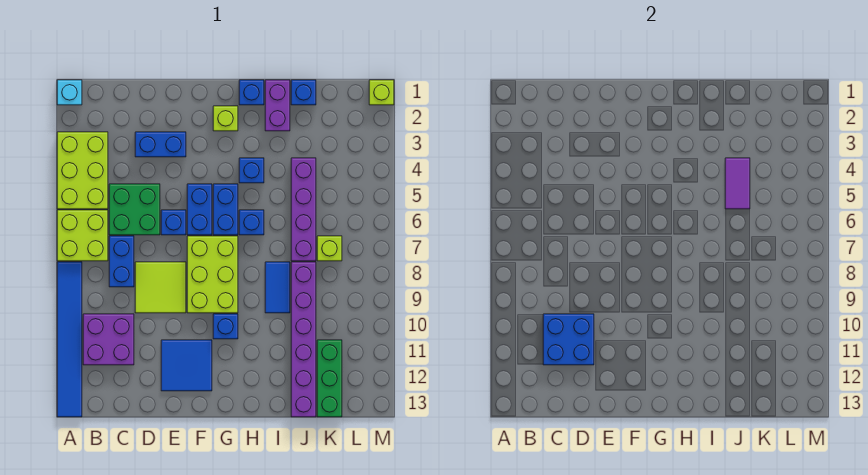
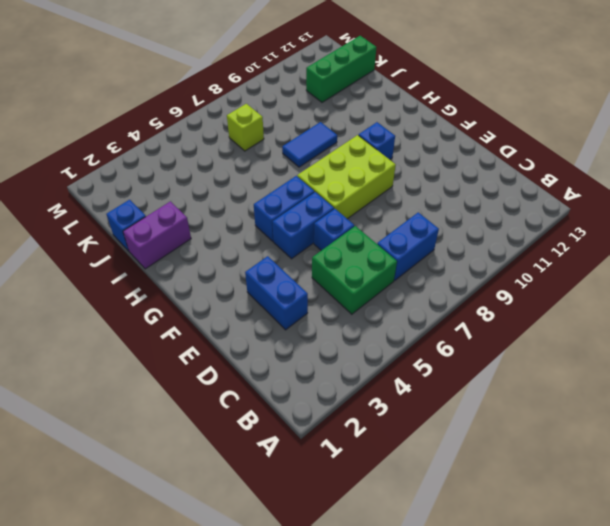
none -> cyan 1x1 brick [57,80,82,105]
none -> lime 2x3 brick [57,132,108,209]
none -> lime 2x2 brick [57,210,108,261]

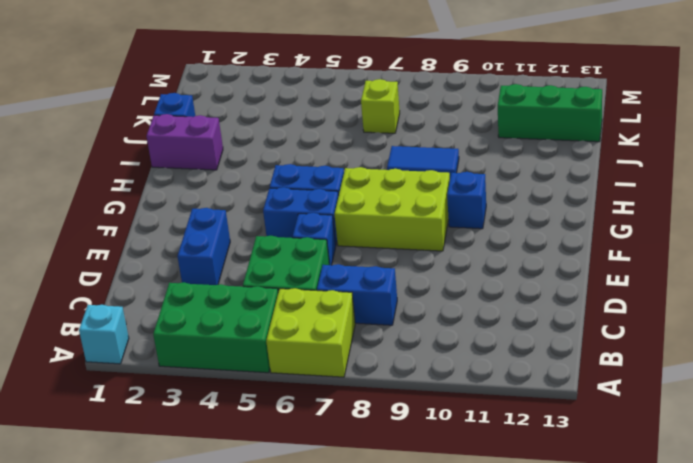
green 2x3 brick [153,282,278,373] -> lime 2x3 brick [57,132,108,209]
none -> blue 1x6 tile [57,262,82,417]
none -> purple 2x2 brick [83,314,134,365]
none -> lime 2x2 tile [135,262,186,313]

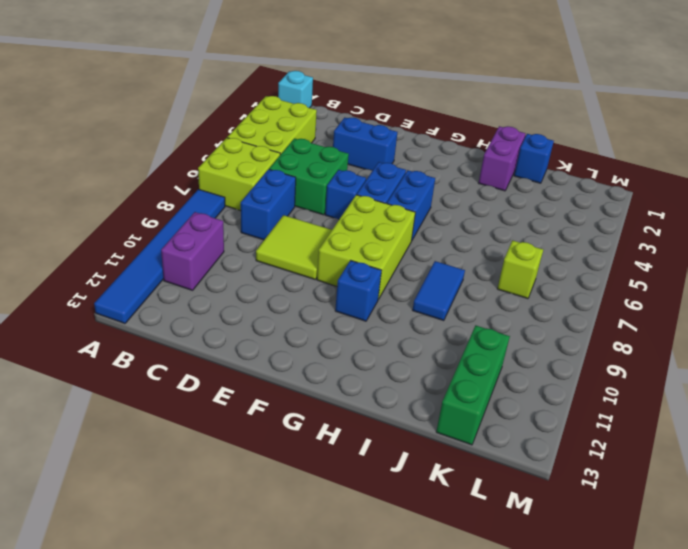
purple 1x2 brick [161,212,224,290] -> purple 2x2 brick [83,314,134,365]
none -> blue 2x2 tile [161,340,212,391]
none -> lime 1x1 brick [213,106,238,131]
none -> blue 1x1 brick [239,80,264,105]

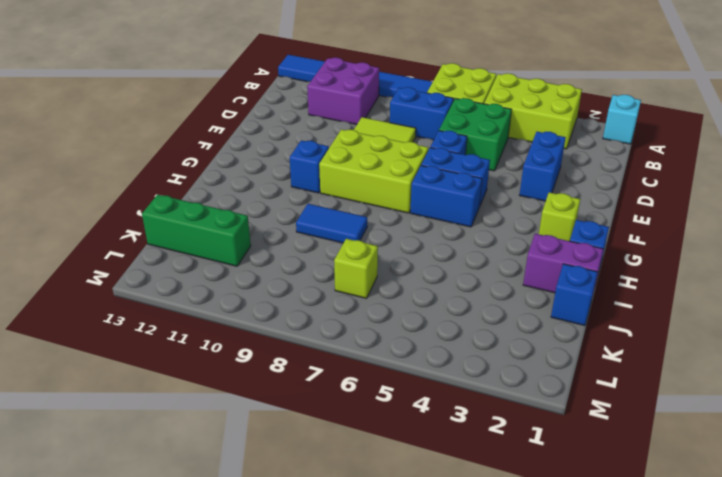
none -> blue 2x2 tile [161,340,212,391]
none -> blue 1x1 brick [239,158,264,183]
none -> blue 1x1 brick [239,210,264,235]

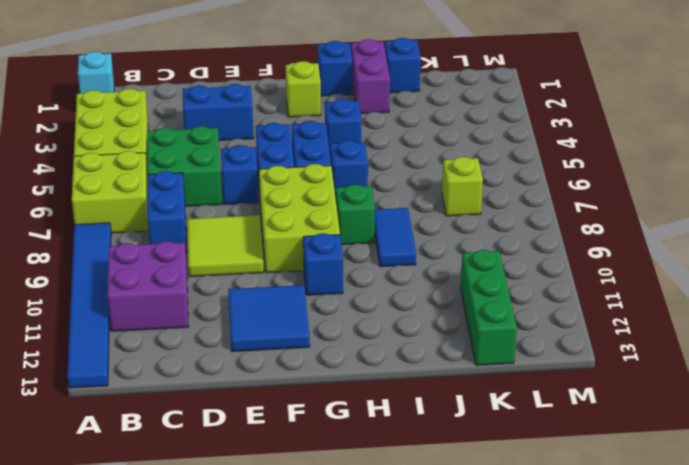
green 1x1 brick [336,184,375,245] -> none
none -> purple 1x4 brick [291,158,316,261]
none -> purple 1x6 brick [291,262,316,417]
none -> lime 1x1 brick [369,80,394,105]

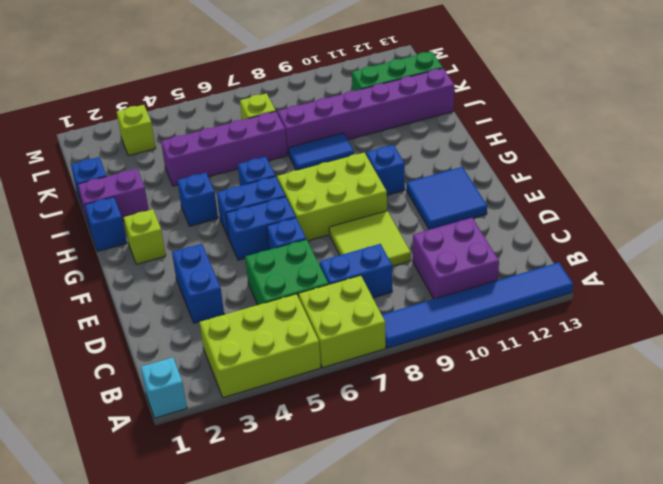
lime 1x1 brick [117,105,156,156] -> lime 1x1 brick moved to [369,80,394,105]
none -> blue 2x2 brick [543,314,594,365]
none -> purple 1x2 tile [725,158,750,209]

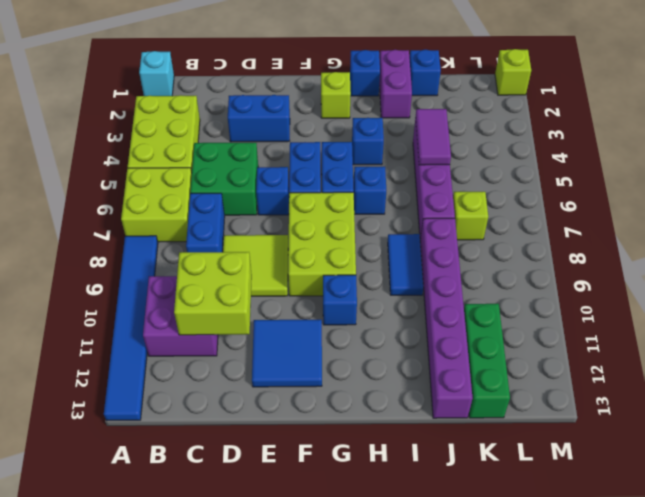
lime 2x2 brick [174,252,252,335] -> blue 2x2 brick [543,314,594,365]

